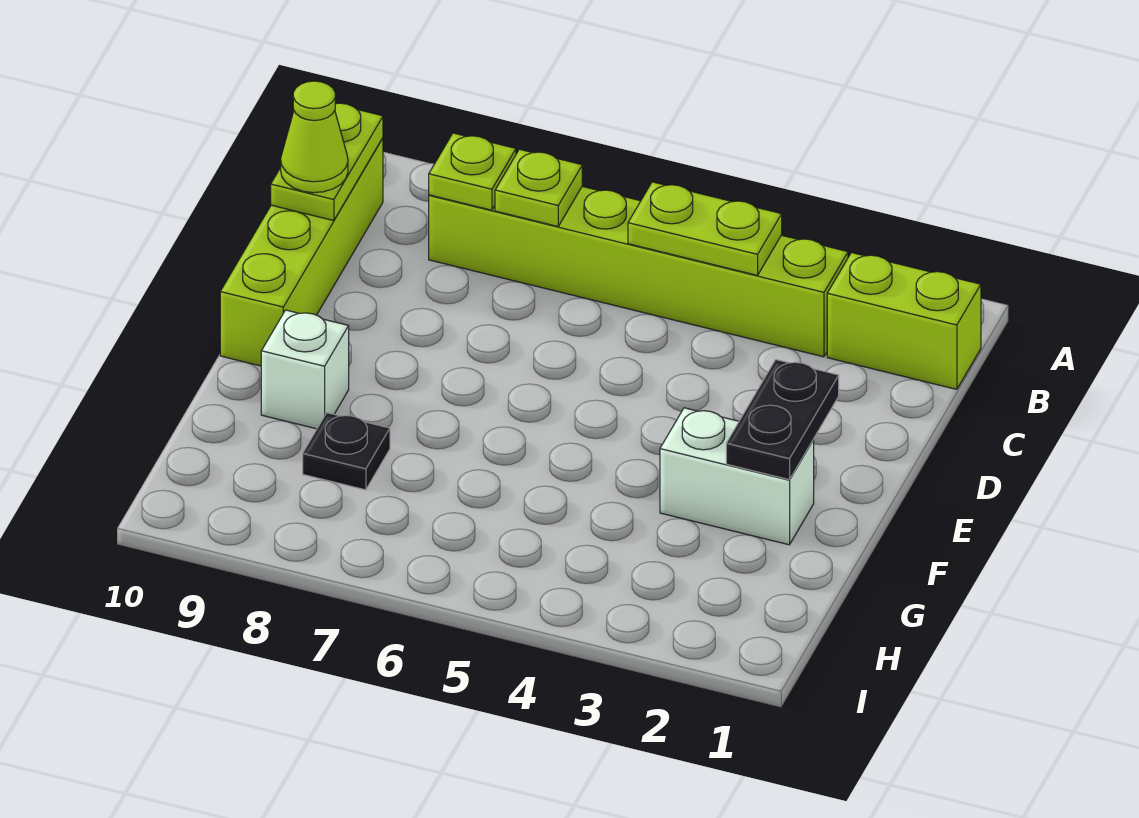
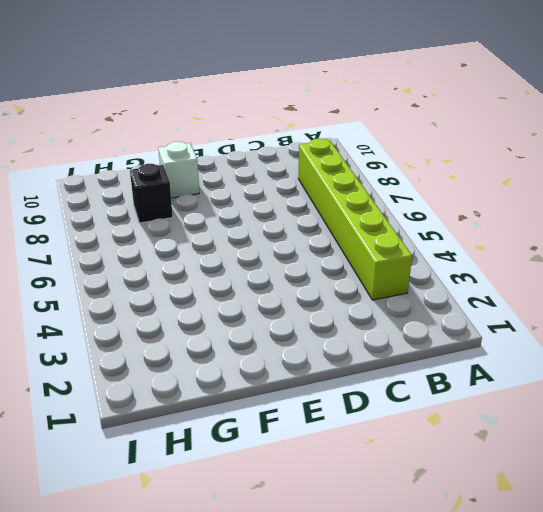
black 1x1 brick [130,164,173,223] -> black 1x1 plate [303,413,390,490]
none -> lime 1x2 brick [827,253,981,389]
none -> lime 1x4 brick [220,138,383,366]
none -> white 1x2 brick [660,408,814,545]

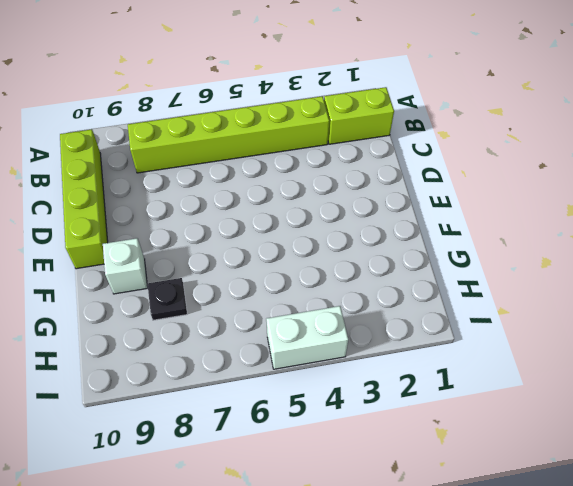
white 1x2 brick [266,306,348,369] -> white 1x2 brick moved to [660,408,814,545]
none -> lime 1x2 plate [628,182,782,275]
none -> lime 1x1 plate [495,149,582,226]
none -> lime 1x1 plate [429,133,516,210]

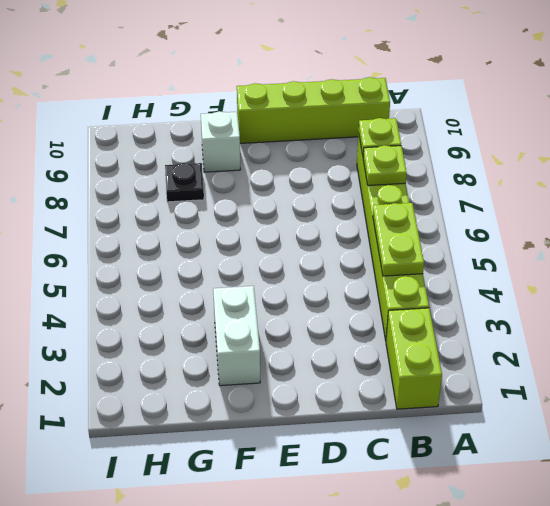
none -> lime 1x2 plate [271,103,383,221]
none -> black 1x2 plate [726,360,839,480]
none -> lime 1x1 cone [281,81,348,193]

